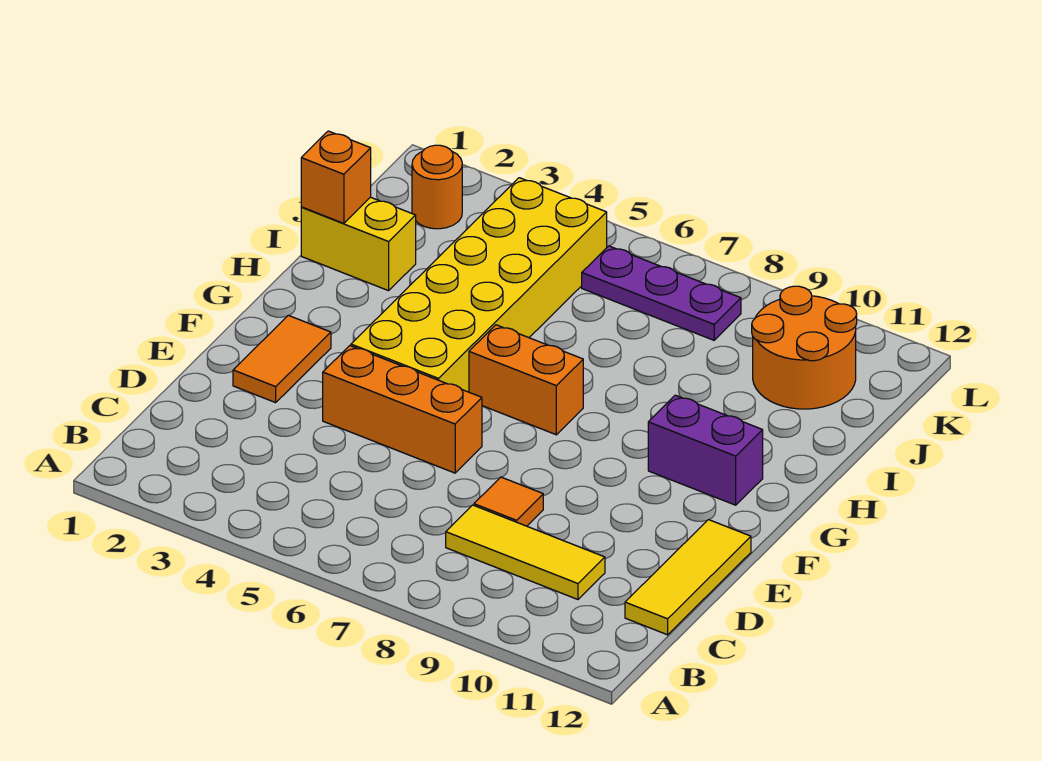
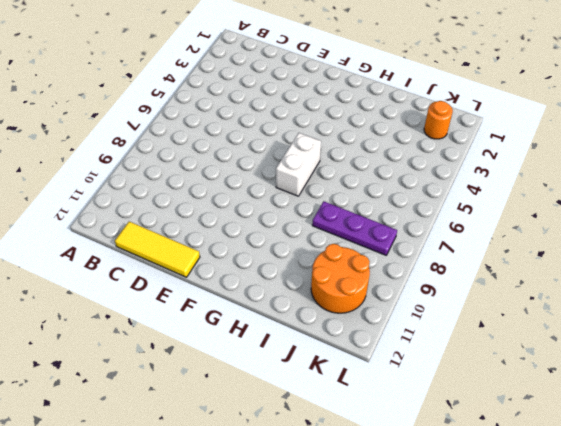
white 1x2 brick [276,133,321,196] -> orange 1x2 brick [469,325,583,435]
purple 1x3 plate [312,201,397,255] -> purple 1x3 plate turned to [582,246,741,340]
none -> yellow 1x3 tile [446,505,605,599]
none -> orange 1x1 tile [474,477,543,526]
none -> orange 1x2 tile [233,315,331,403]

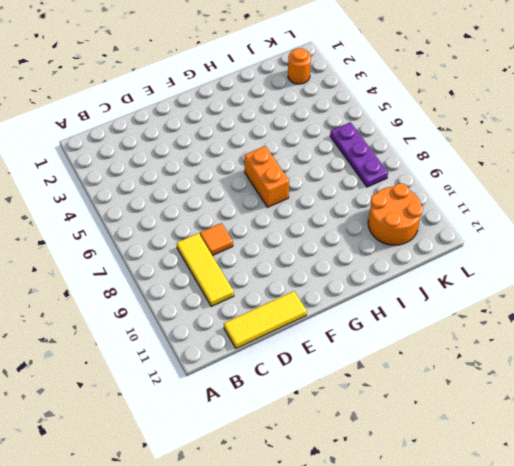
none -> orange 1x2 tile [233,315,331,403]
none -> orange 1x3 brick [323,346,482,473]
none -> yellow 2x6 brick [351,178,607,392]

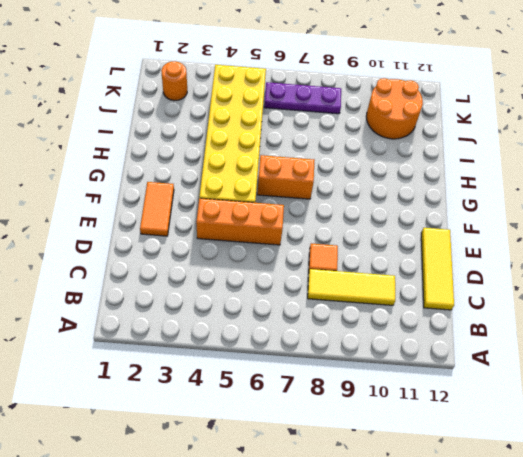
none -> purple 1x2 brick [648,395,763,505]
none -> yellow 1x2 brick [301,197,416,291]
none -> orange 1x1 brick [301,131,371,223]

